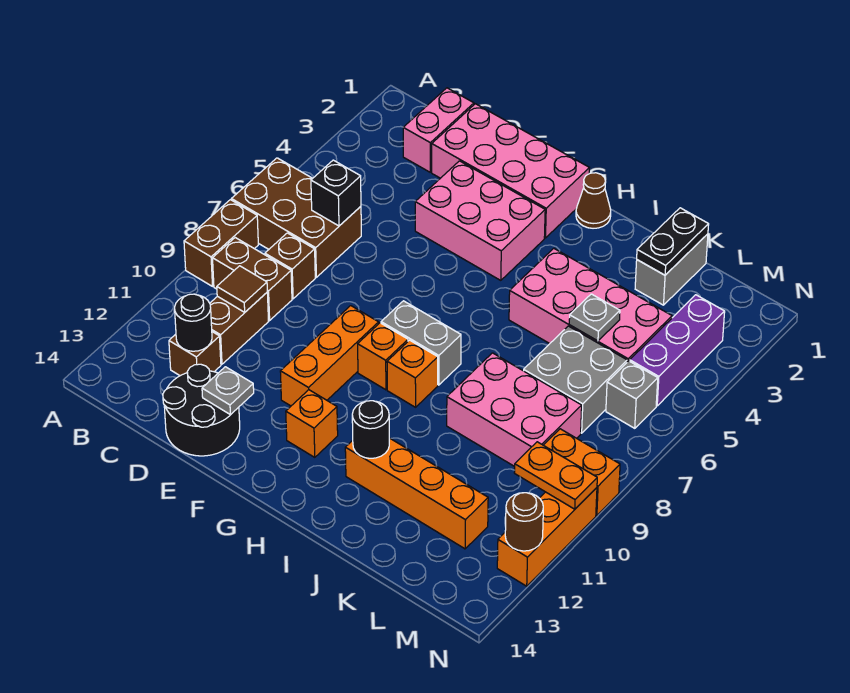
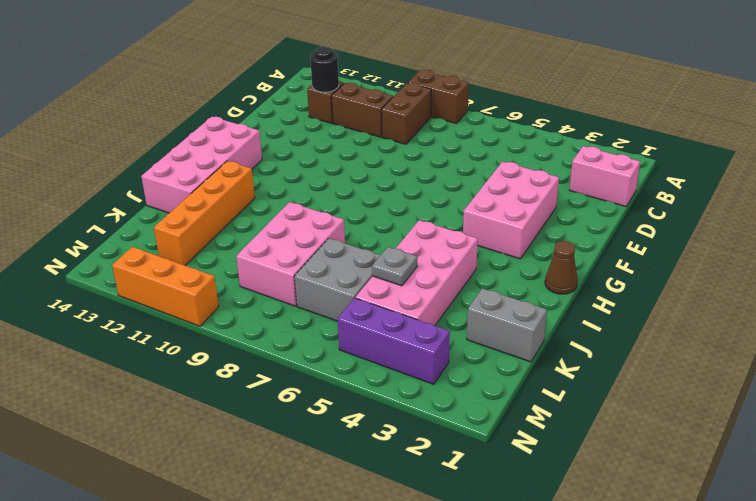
pink 2x4 brick [141,117,262,213] -> pink 2x4 brick moved to [432,104,589,238]
none -> brown 2x3 brick [231,158,361,277]
none -> brown 1x1 brick [265,233,315,299]
none -> black 2x2 round brick [163,364,240,456]
none -> orange 1x3 brick [280,306,379,406]

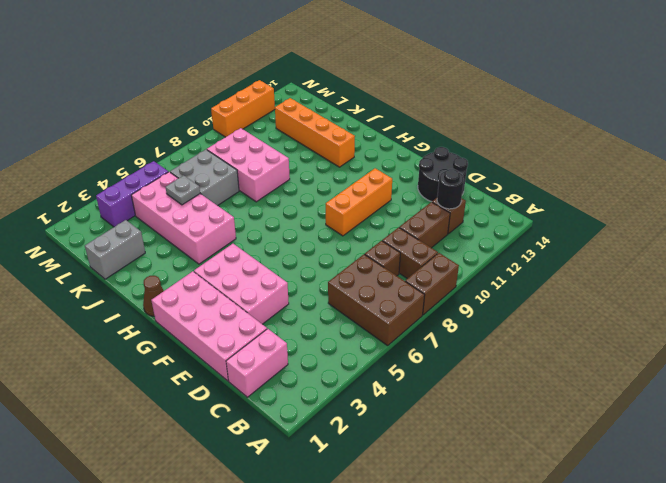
none -> grey 1x2 brick [381,301,461,385]
none -> orange 1x1 brick [358,323,408,390]
none -> orange 1x1 brick [286,390,338,457]
none -> orange 1x1 brick [387,340,438,407]

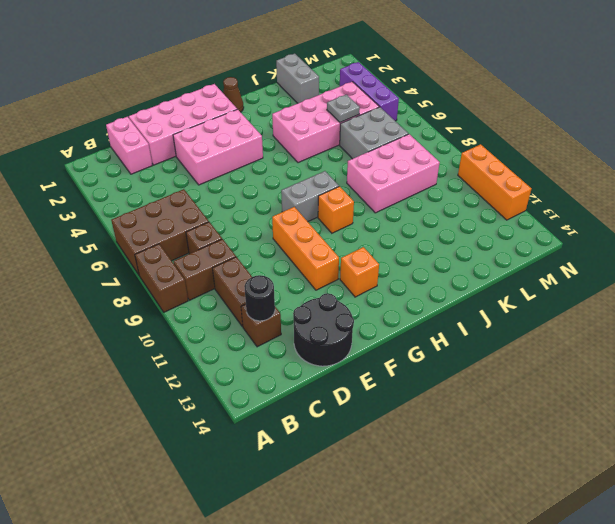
none -> orange 1x1 brick [358,323,408,390]
none -> orange 1x4 brick [345,438,488,549]
none -> grey 1x1 brick [606,361,658,428]
none -> orange 1x2 brick [544,429,620,515]

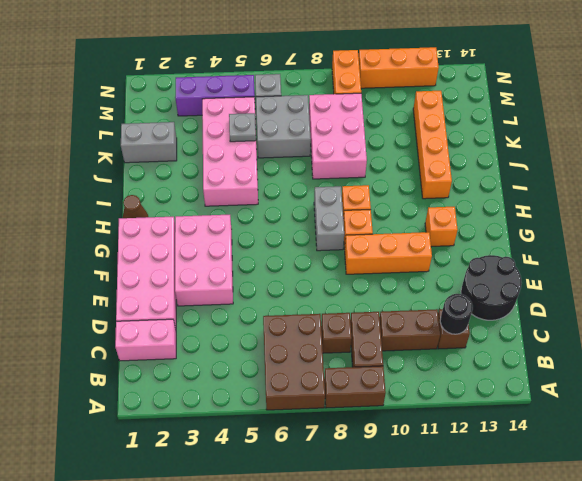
none -> black 1x1 brick [311,160,361,226]
none -> brown 1x1 tile [217,266,267,312]
none -> grey 1x1 plate [202,367,254,415]
none -> black 1x1 round brick [352,401,389,458]

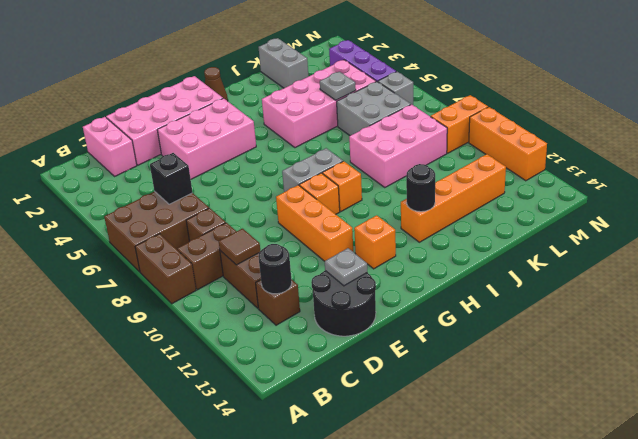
none -> black 1x2 plate [637,208,709,275]
none -> orange 1x2 plate [514,442,597,509]
none -> brown 1x1 round brick [505,493,543,551]

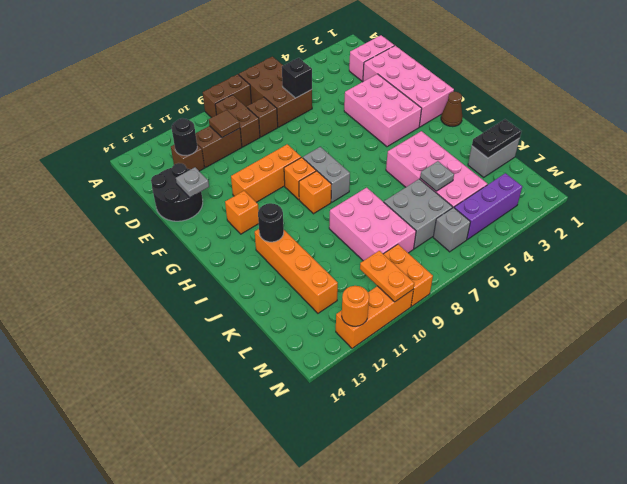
orange 1x1 round brick [342,286,369,326] -> brown 1x1 round brick [505,493,543,551]

